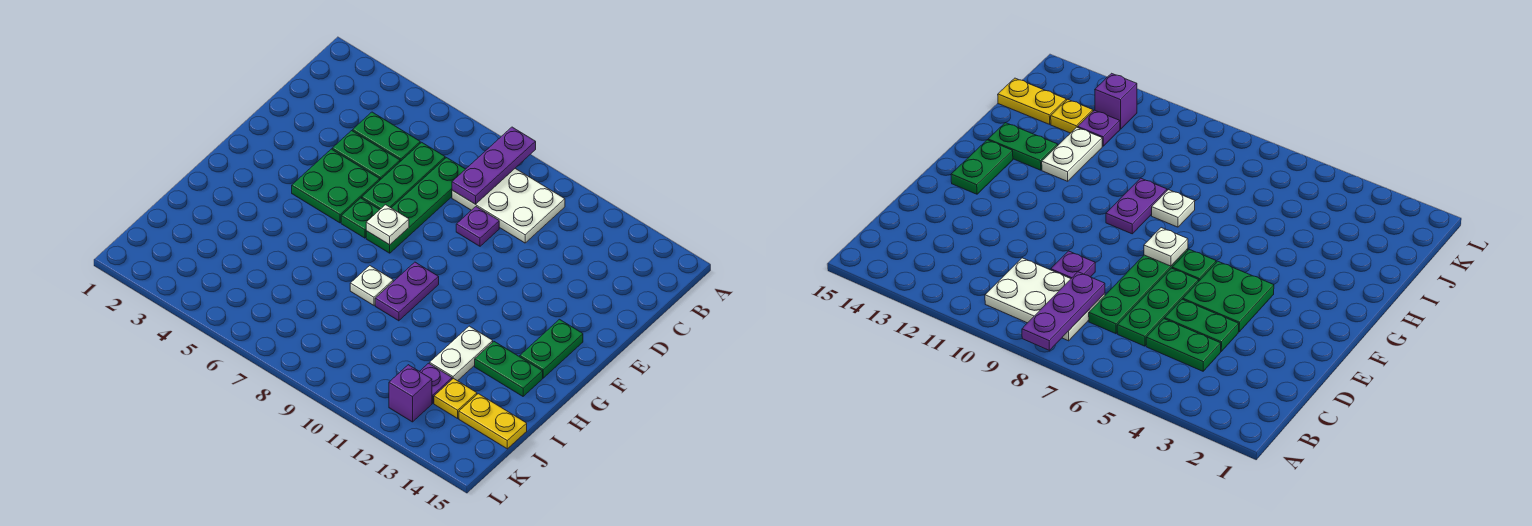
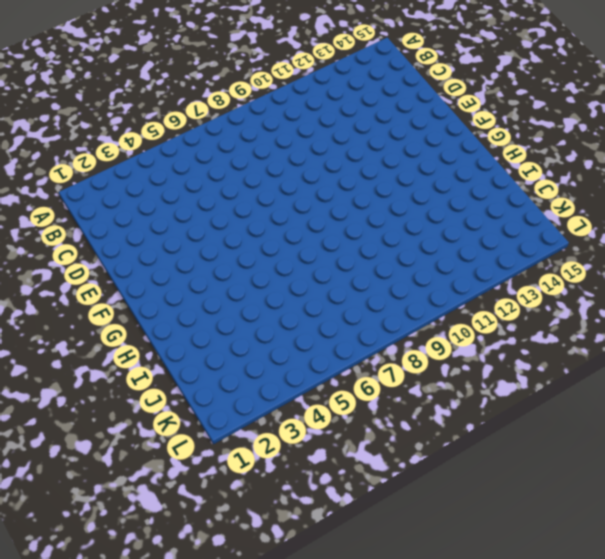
none -> white 2x3 plate [452,169,565,243]
none -> green 1x2 plate [353,112,420,161]
none -> green 1x3 plate [362,142,445,209]

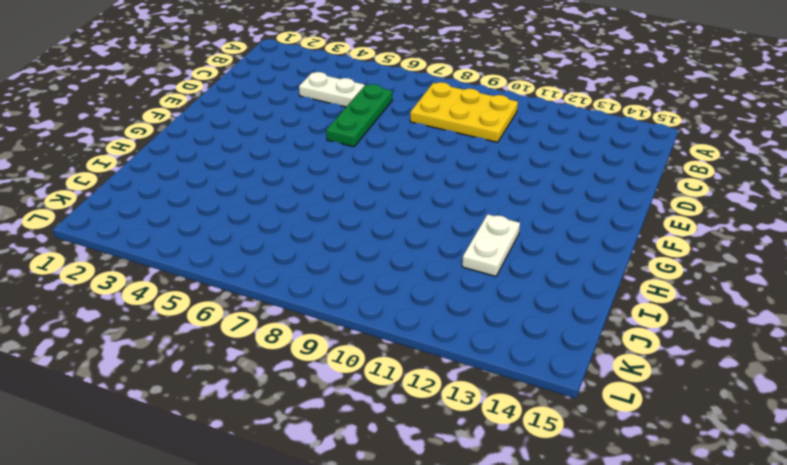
yellow 2x3 plate [410,82,518,142] -> white 2x3 plate [452,169,565,243]
white 1x2 plate [299,72,365,107] -> green 1x2 plate [353,112,420,161]
none -> green 1x4 plate [366,158,465,253]
none -> green 1x2 plate [332,131,400,180]
none -> purple 1x1 plate [456,207,499,246]

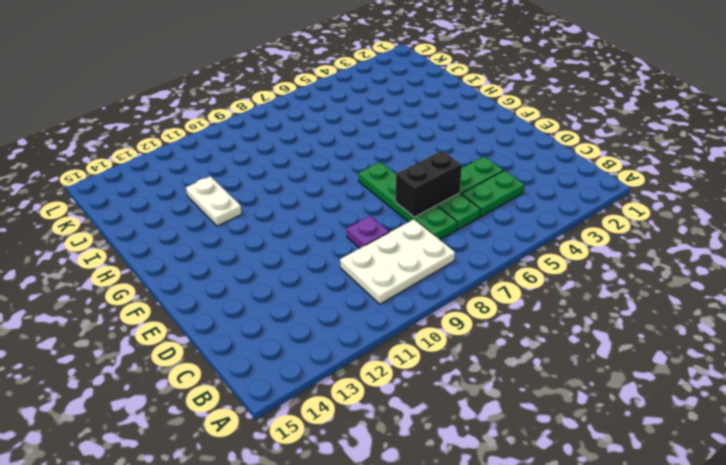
black 1x2 brick [396,151,462,217] -> none
none -> green 2x2 plate [292,149,380,223]
none -> green 1x1 plate [341,198,380,238]
none -> green 1x2 plate [520,319,583,378]

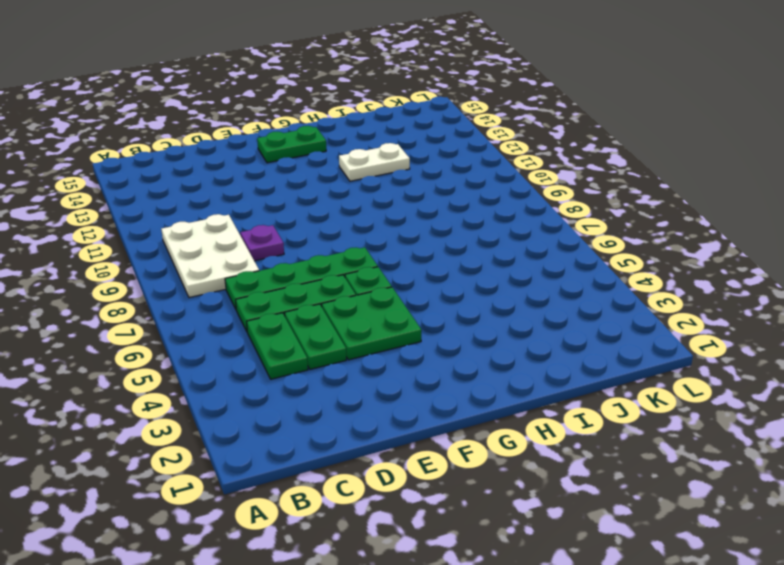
none -> purple 1x2 plate [375,262,439,321]
none -> white 1x1 plate [350,266,393,305]
none -> green 1x2 plate [475,342,543,396]

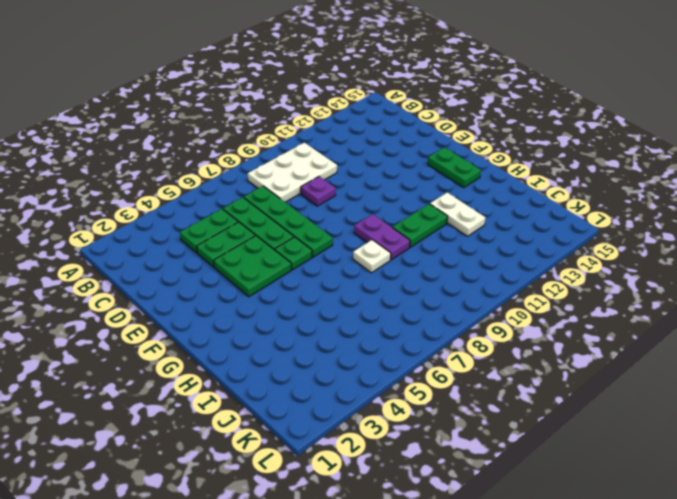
green 1x2 plate [393,204,448,247] -> green 1x2 plate moved to [475,342,543,396]
none -> purple 1x1 plate [420,363,452,403]
none -> yellow 1x1 plate [434,378,477,418]
none -> yellow 1x2 plate [459,394,527,449]

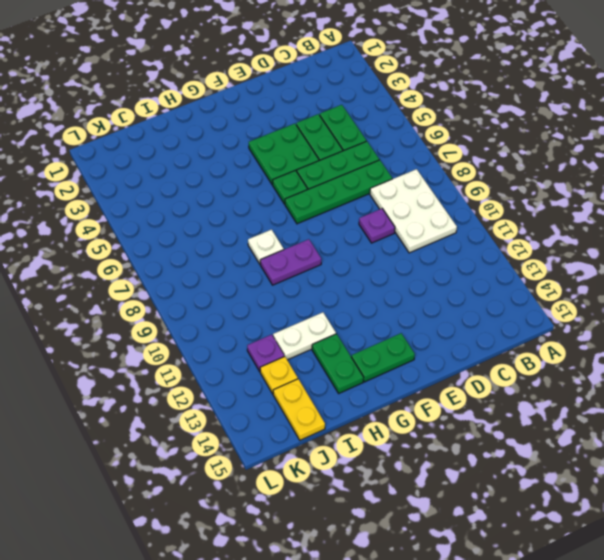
none -> purple 1x1 brick [389,365,432,422]
none -> purple 1x3 plate [452,127,536,204]
none -> white 1x1 plate [366,205,409,245]

